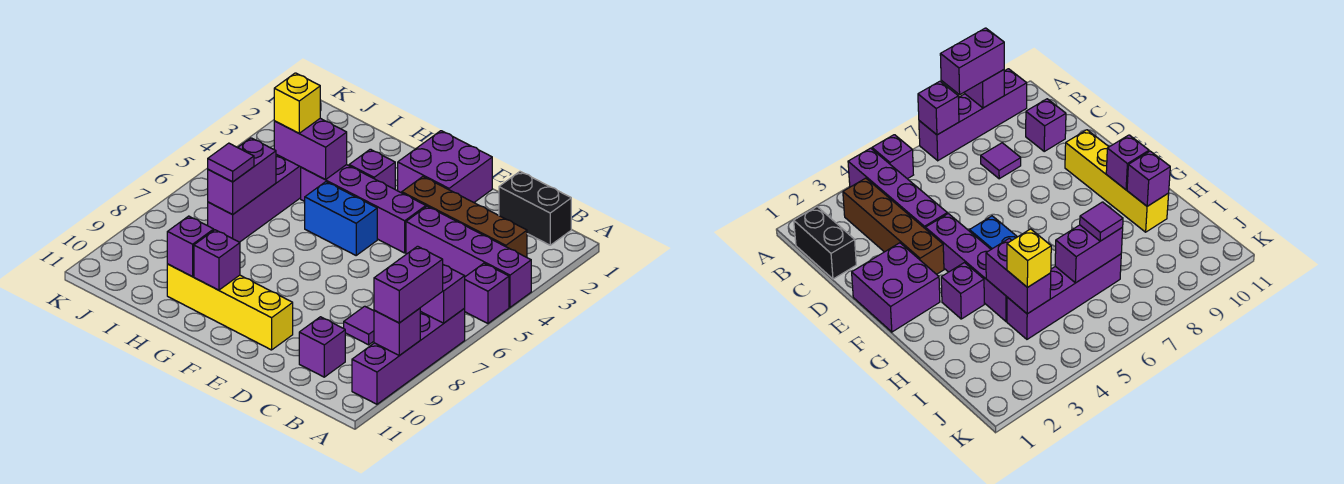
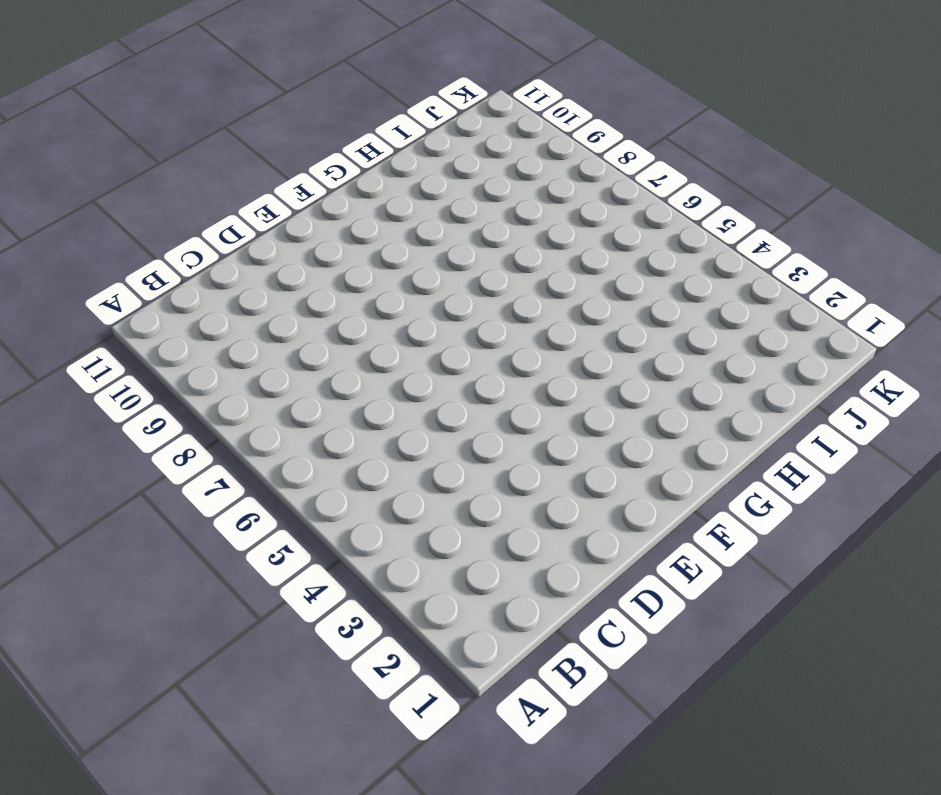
none -> purple 1x4 brick [406,206,531,307]
none -> purple 1x1 brick [464,263,509,323]
none -> purple 1x4 brick [352,309,465,404]

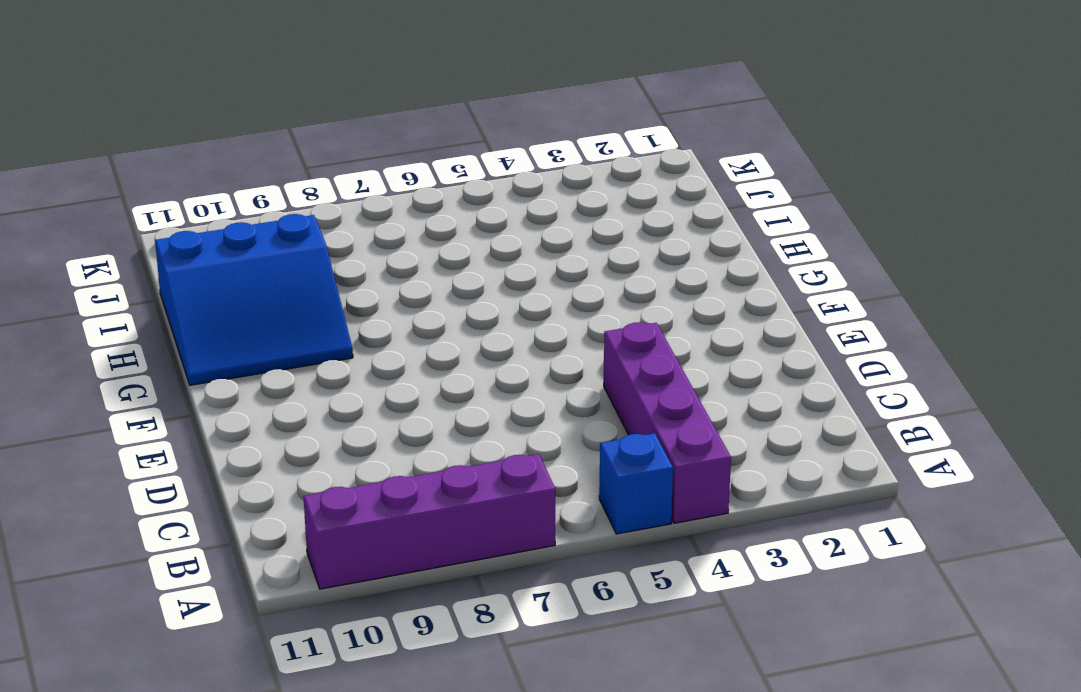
blue 1x1 brick [599,433,673,534] -> purple 1x1 brick [464,263,509,323]
blue 3x3 slope [155,214,353,385] -> yellow 1x4 brick [167,264,293,350]
none -> black 1x2 brick [499,172,571,245]
none -> brown 1x4 brick [402,177,527,257]
none -> purple 1x1 tile [344,306,374,345]

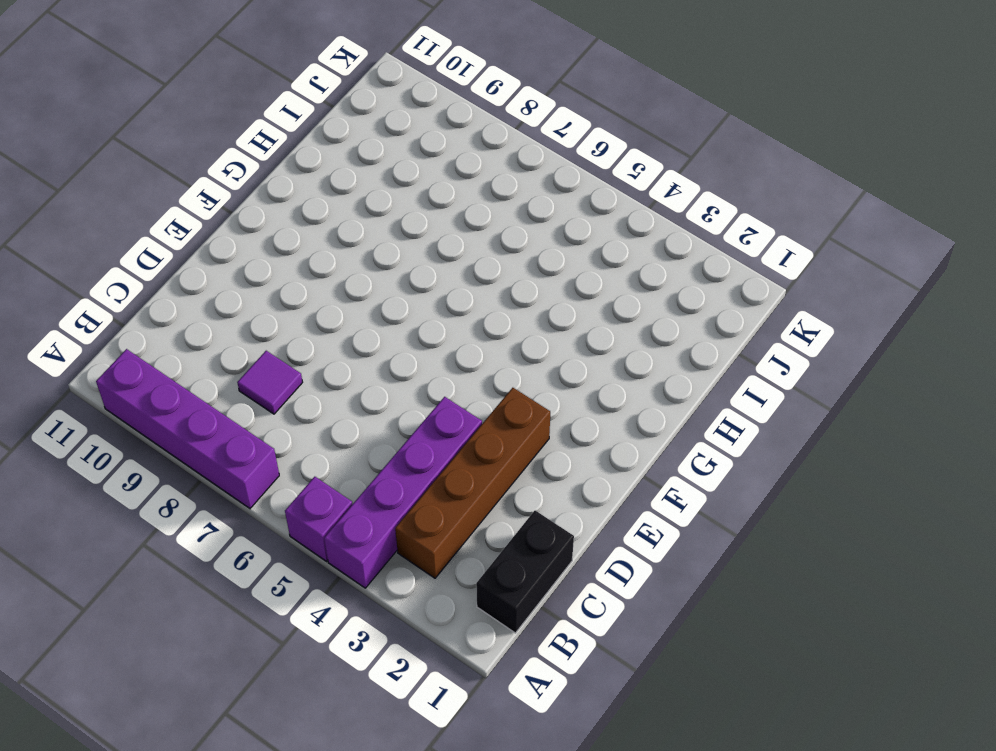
none -> purple 1x1 brick [299,317,345,377]
none -> purple 2x2 brick [398,131,492,202]
none -> purple 1x4 brick [301,165,426,253]

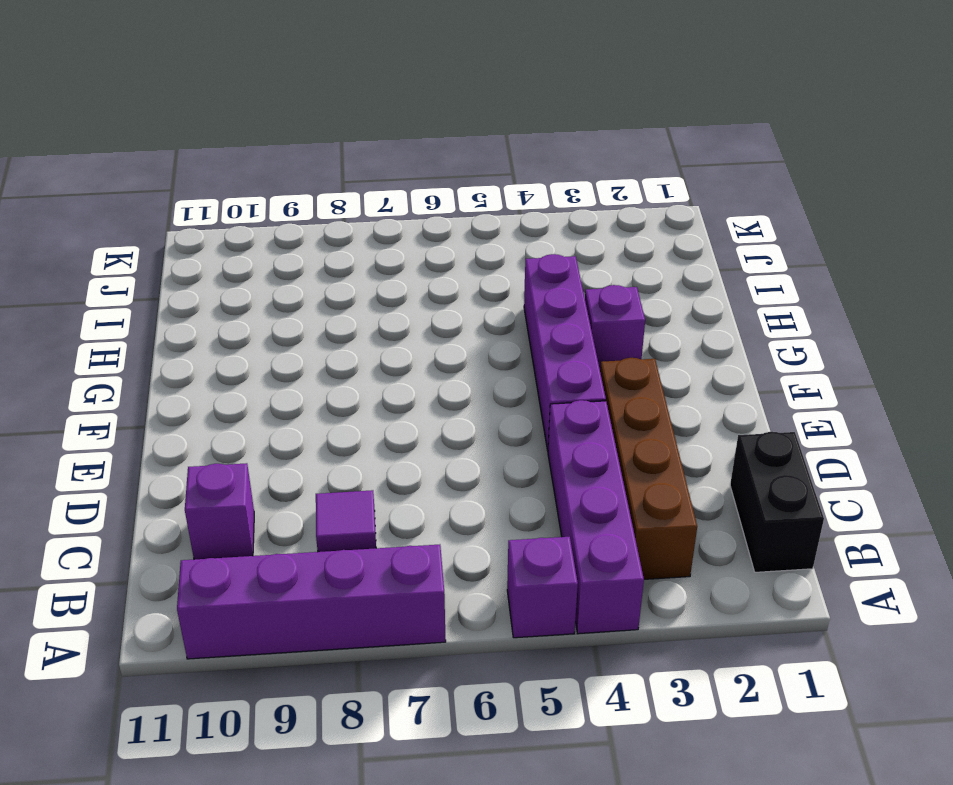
none -> purple 2x2 brick [398,131,492,202]
none -> yellow 1x4 brick [167,264,293,350]
none -> blue 1x2 brick [305,182,377,255]

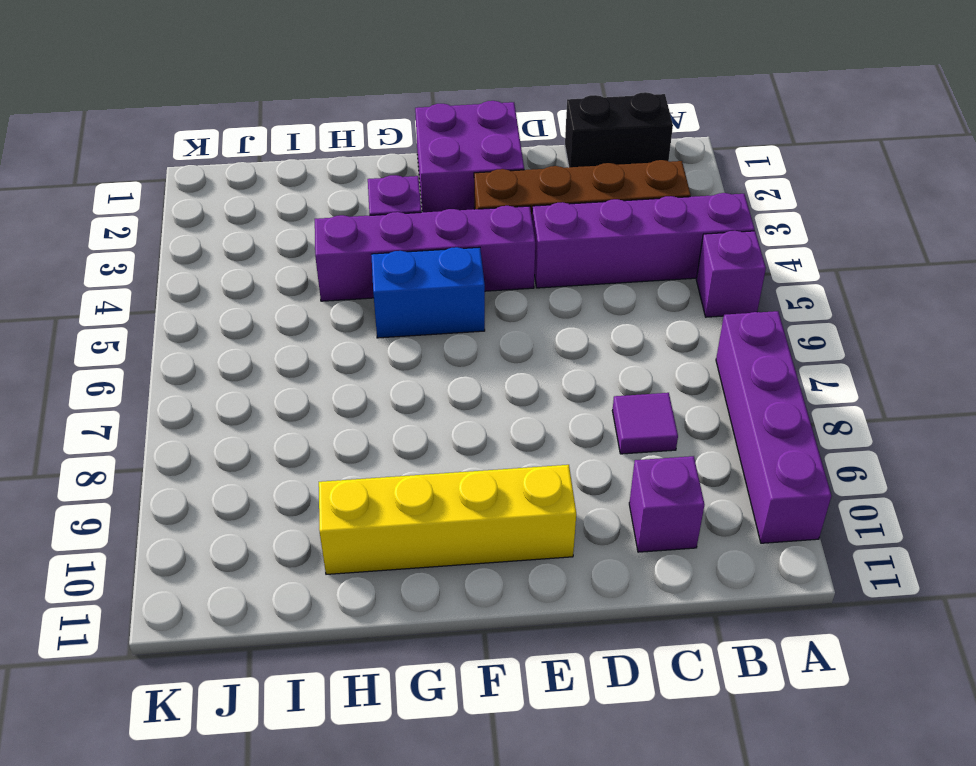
none -> purple 1x4 brick [207,154,301,242]
none -> purple 1x1 brick [420,265,465,323]
none -> purple 1x1 brick [374,308,420,356]

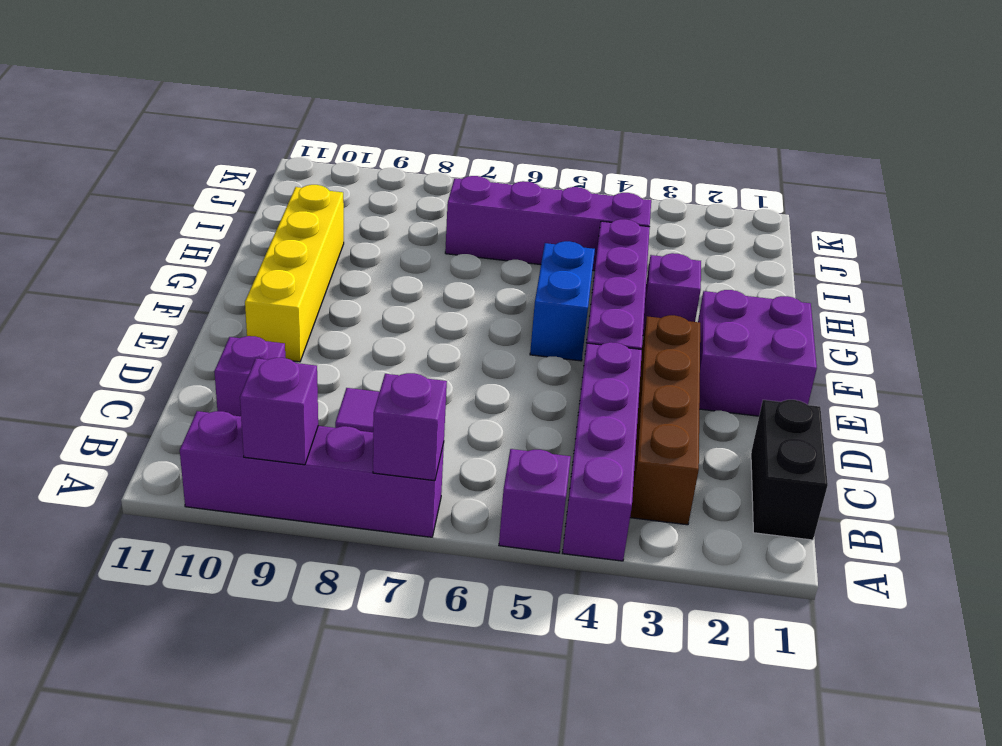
none -> purple 1x1 brick [194,230,240,290]
none -> purple 1x2 brick [274,118,347,180]
none -> purple 1x1 brick [167,216,214,277]

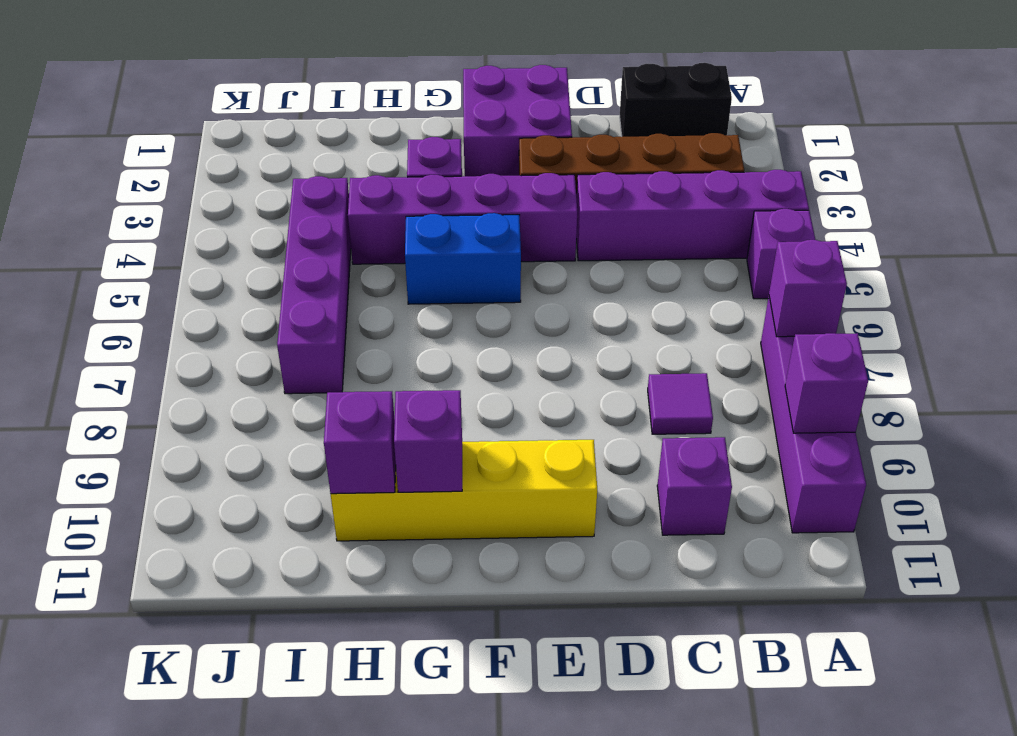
none -> purple 1x2 brick [274,118,347,180]
none -> purple 1x2 brick [208,138,276,214]
none -> purple 1x2 brick [374,246,443,323]

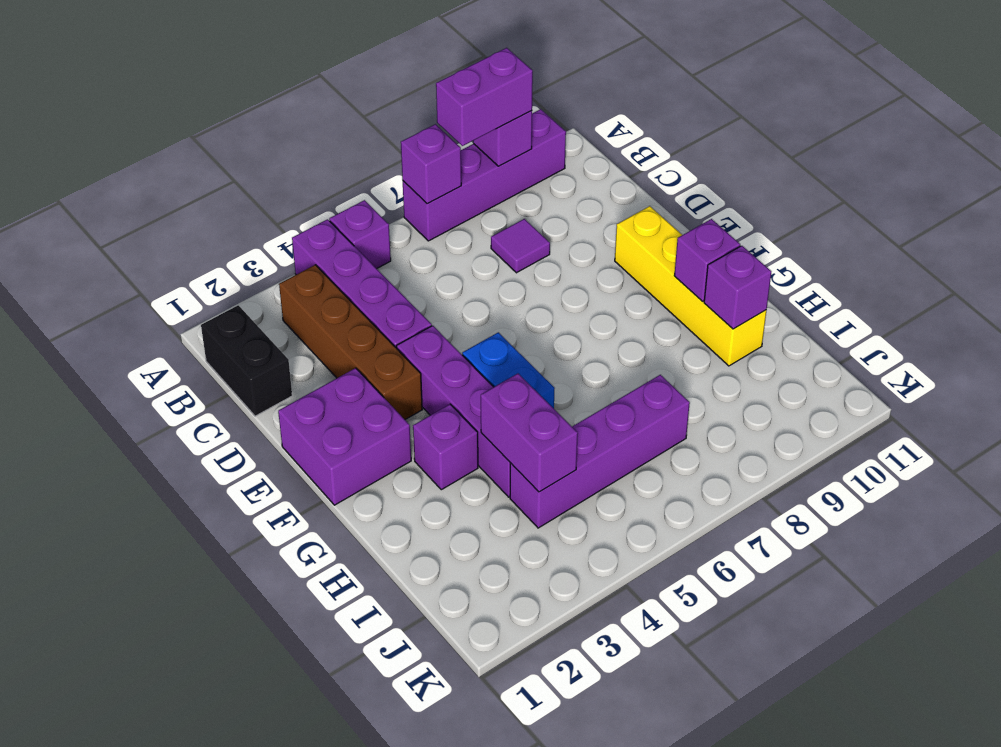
none -> purple 1x1 brick [299,317,345,377]
none -> purple 1x2 brick [208,138,276,214]
none -> yellow 1x1 brick [274,73,320,133]

